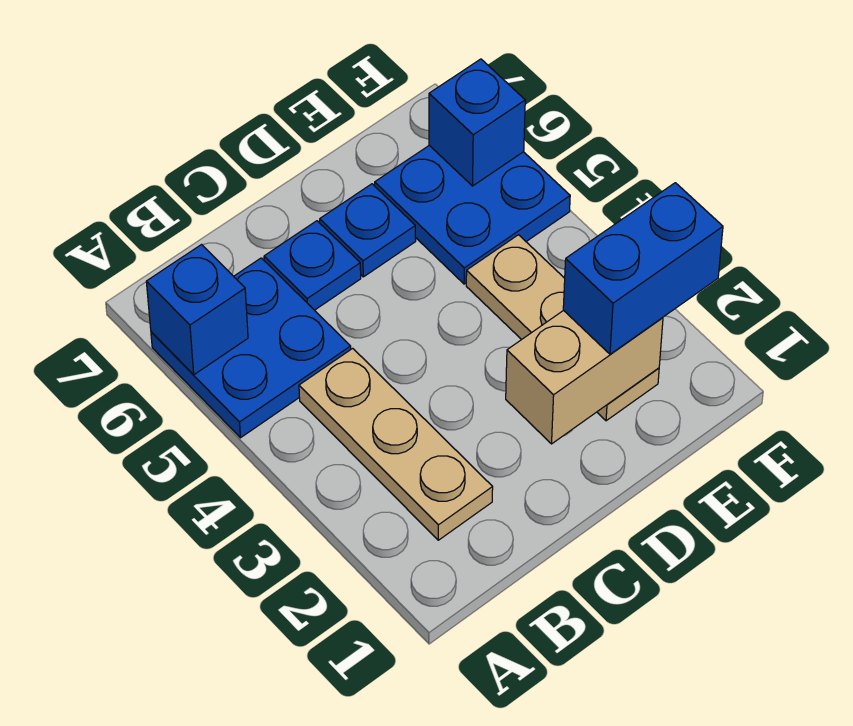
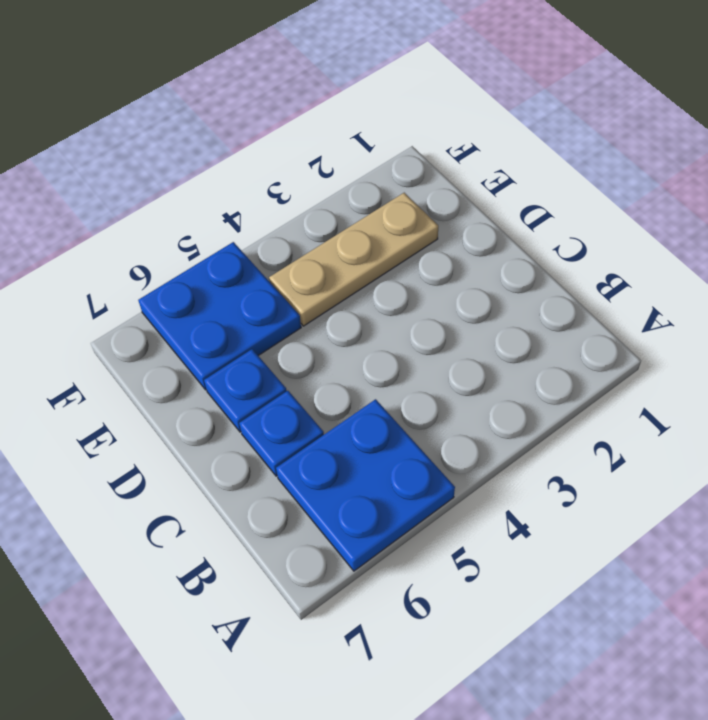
none -> tan 1x3 plate [299,348,493,540]
none -> blue 1x1 brick [146,245,248,375]

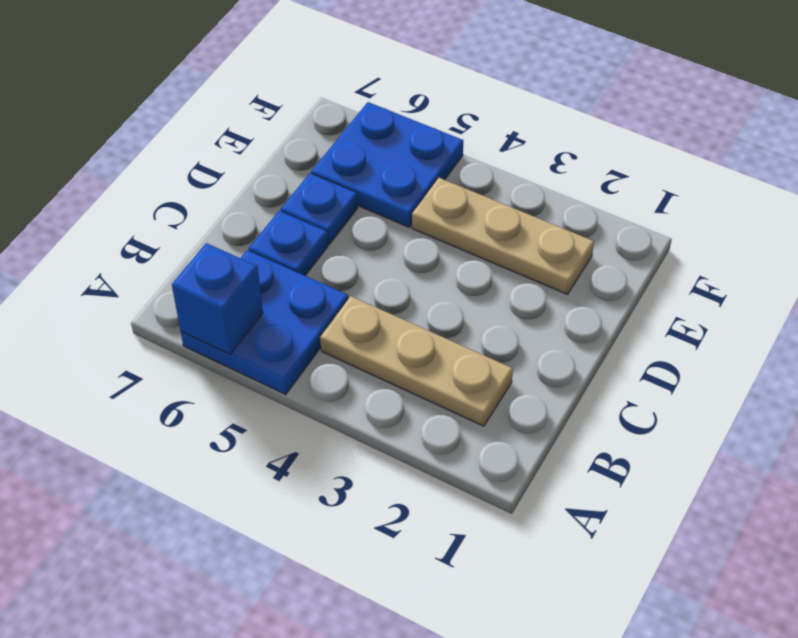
none -> tan 1x2 brick [506,310,663,444]
none -> blue 1x1 brick [429,59,525,186]

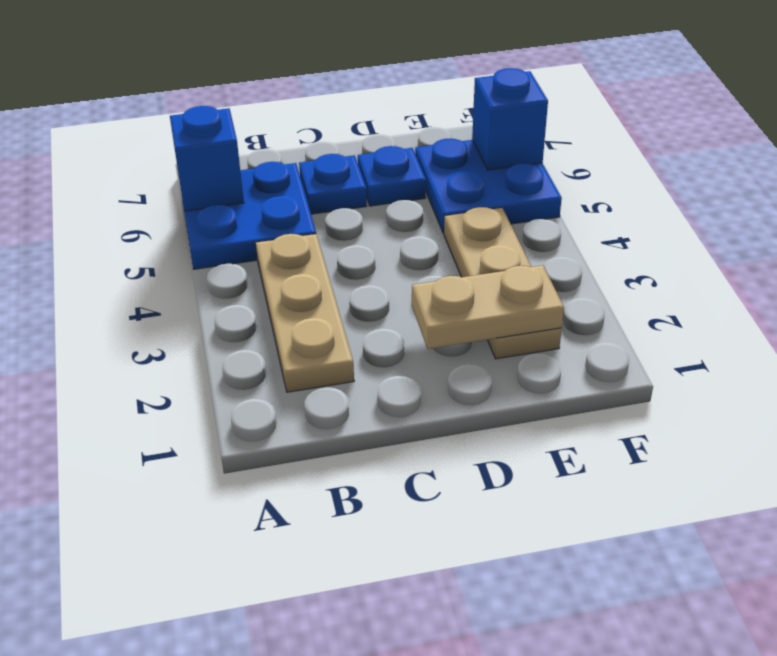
tan 1x2 plate [412,265,564,349] -> tan 1x2 brick [506,310,663,444]
none -> blue 1x2 brick [563,183,723,354]

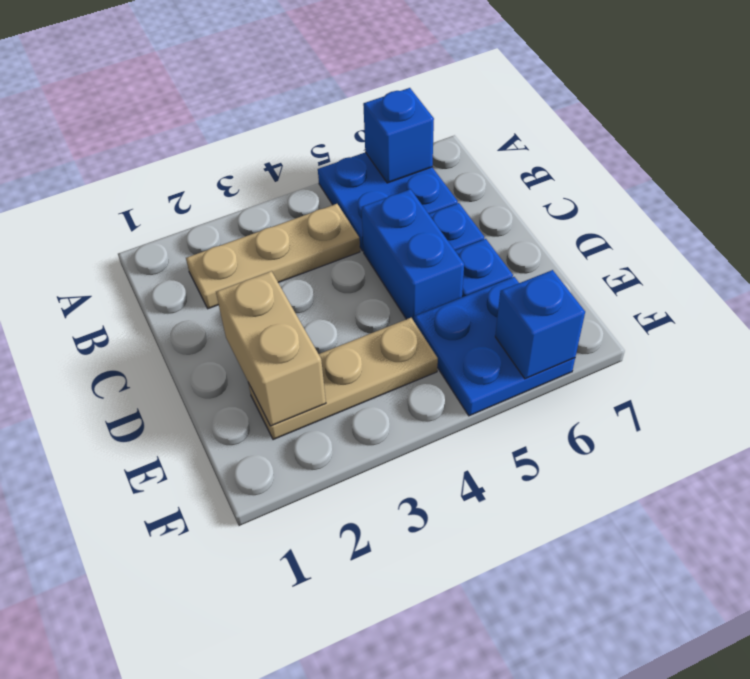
blue 1x2 brick [362,189,464,321] -> blue 1x2 brick moved to [563,183,723,354]

